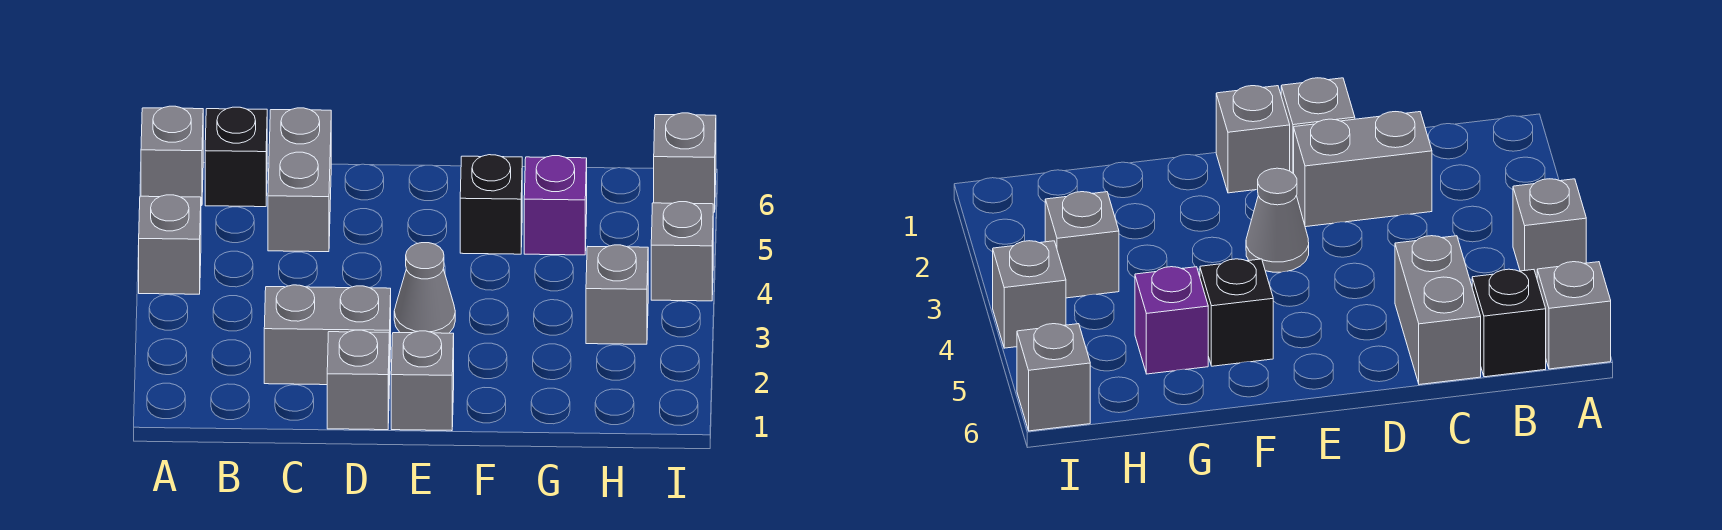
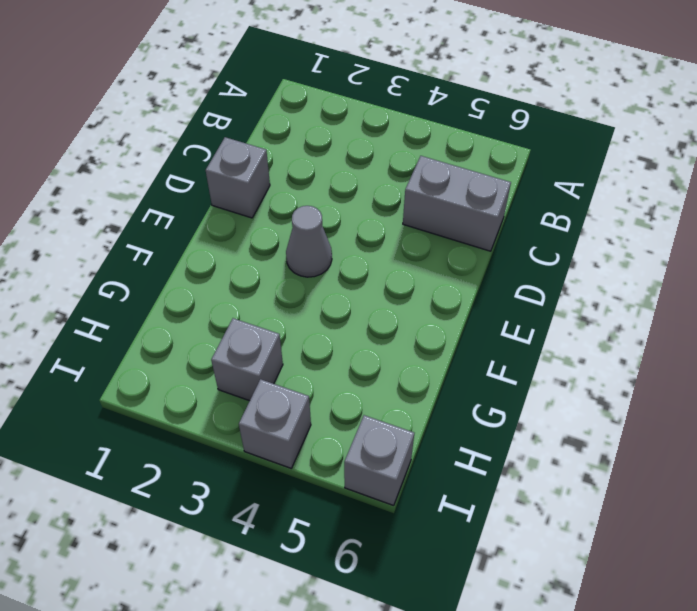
none -> grey 1x1 brick [139,195,201,294]
none -> grey 1x1 brick [141,106,203,206]
none -> black 1x1 brick [205,107,267,207]

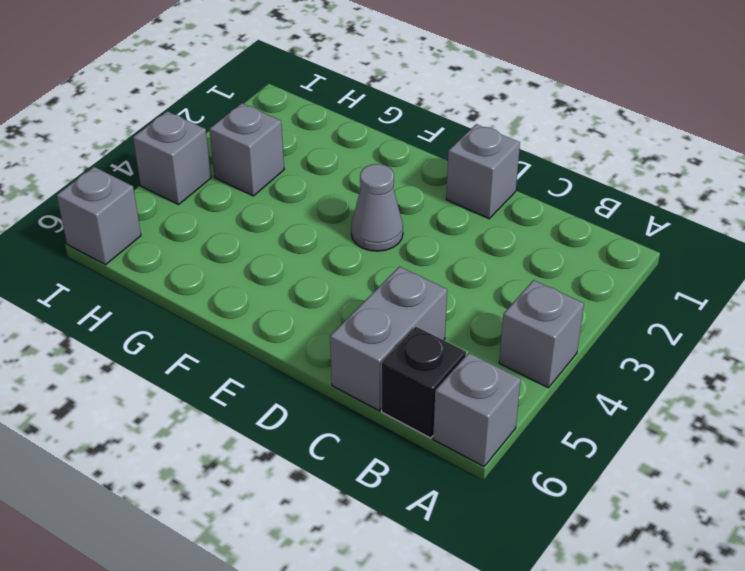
none -> grey 1x2 brick [264,285,391,385]
none -> grey 1x1 brick [391,331,454,431]
none -> black 1x1 brick [460,155,522,254]

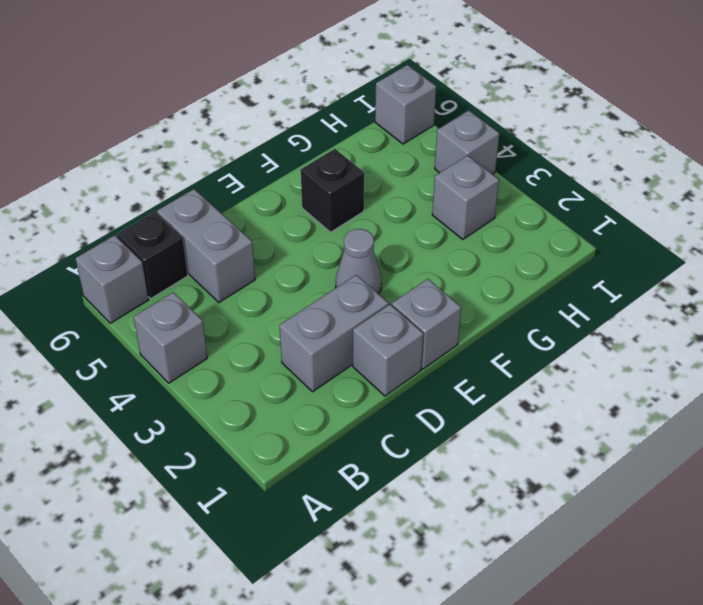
none -> purple 1x1 brick [524,156,587,255]

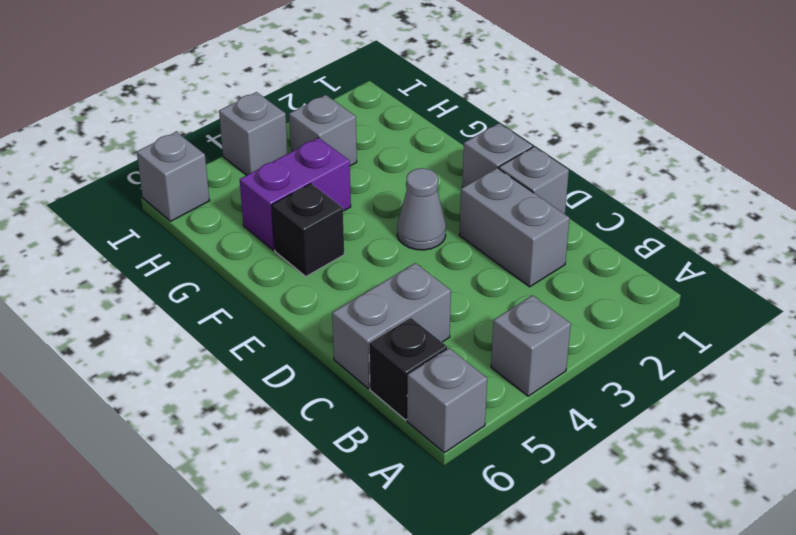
purple 1x2 brick [240,138,351,250] -> purple 1x1 brick [524,156,587,255]

